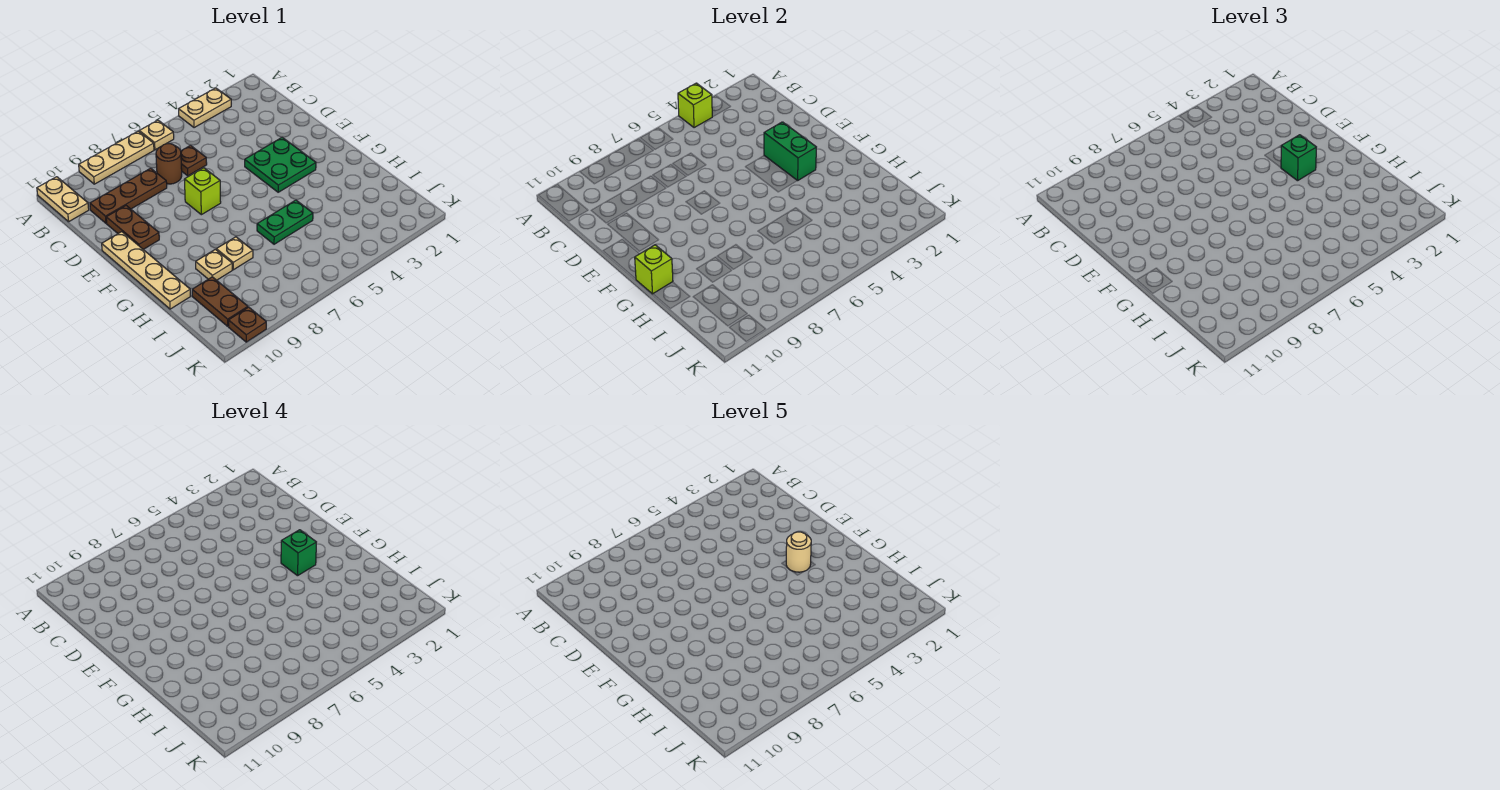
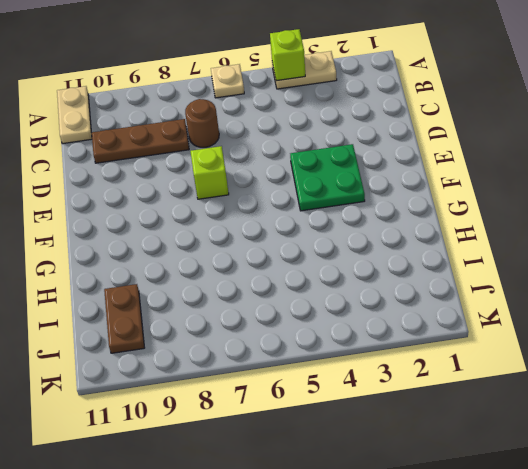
none -> tan 1x3 plate [79,131,154,184]
none -> brown 1x1 plate [181,146,207,176]
none -> brown 1x2 plate [106,206,159,249]

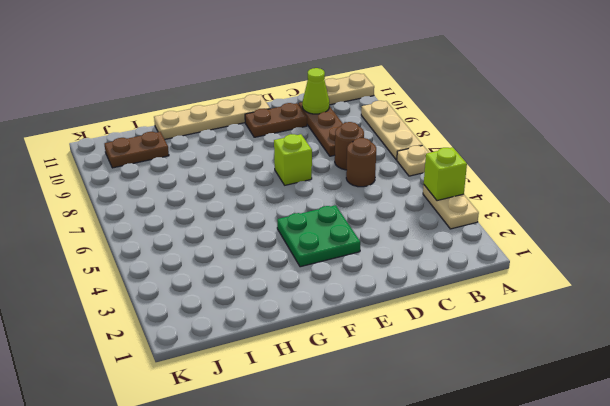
brown 1x1 round brick [346,138,376,187] -> brown 1x1 plate [181,146,207,176]
lime 1x1 cone [302,68,329,114] -> none
none -> green 1x2 plate [257,200,313,244]
none -> tan 1x1 plate [216,237,253,270]
none -> tan 1x1 plate [196,249,232,280]

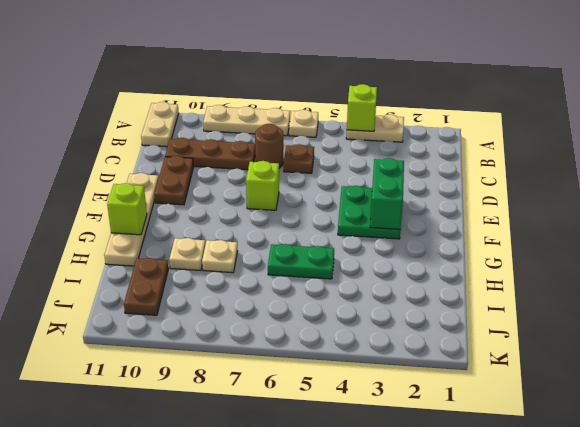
none -> brown 1x1 plate [229,307,266,342]
none -> green 1x1 brick [1281,135,1316,181]
none -> green 1x1 brick [281,530,316,576]

